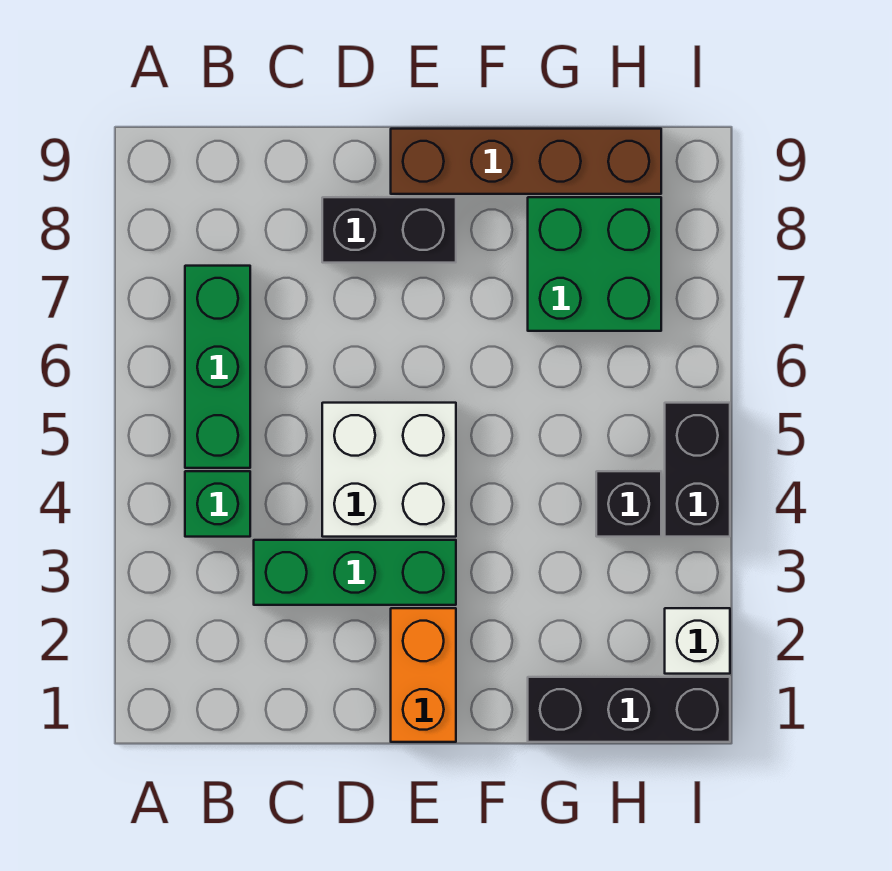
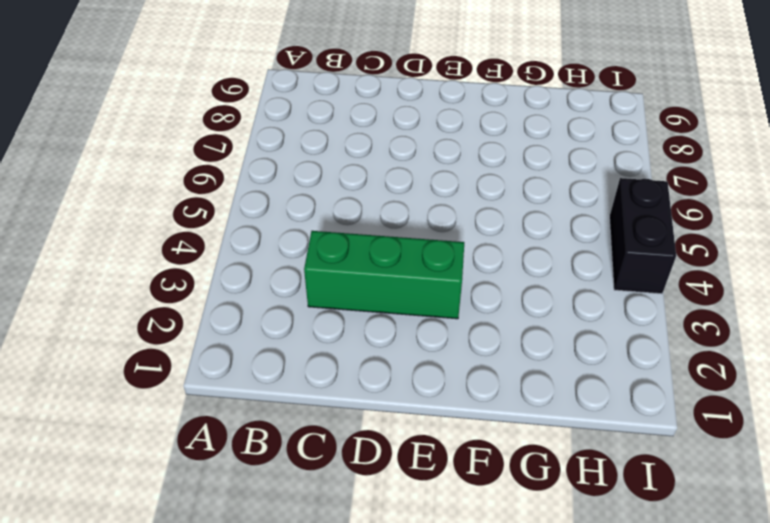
none -> green 1x1 brick [185,471,250,537]
none -> green 1x3 brick [185,266,250,468]
none -> white 2x2 brick [322,403,456,537]

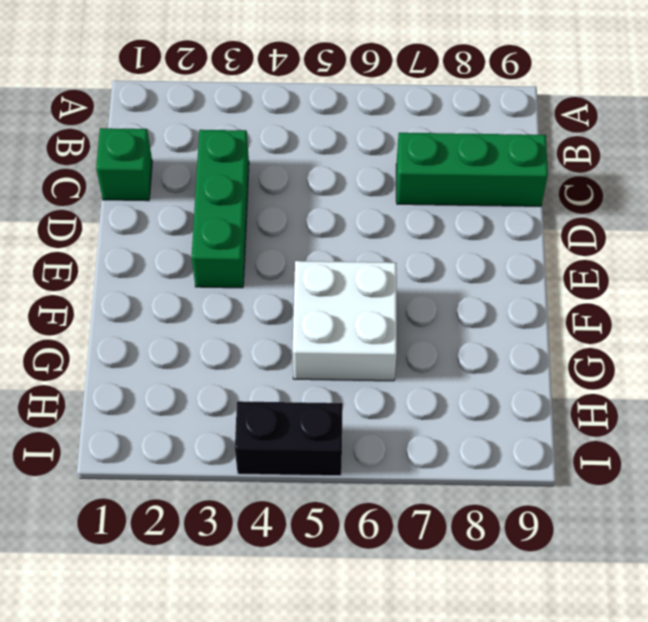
green 1x1 brick [96,128,152,201] -> green 1x1 brick moved to [185,471,250,537]
green 1x3 brick [396,133,548,206] -> green 1x3 brick moved to [185,266,250,468]
white 2x2 brick [293,261,397,381] -> white 2x2 brick moved to [322,403,456,537]
none -> black 1x2 brick [322,197,456,263]
none -> orange 1x2 brick [391,608,456,742]
none -> brown 1x4 brick [391,129,661,194]

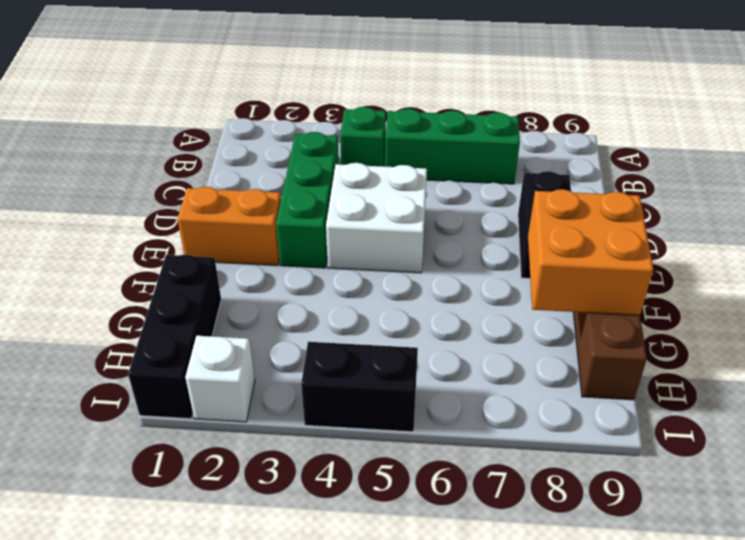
orange 2x2 brick [528,189,653,315] -> none
none -> green 2x2 brick [528,197,661,331]
none -> black 1x1 brick [596,471,661,537]

